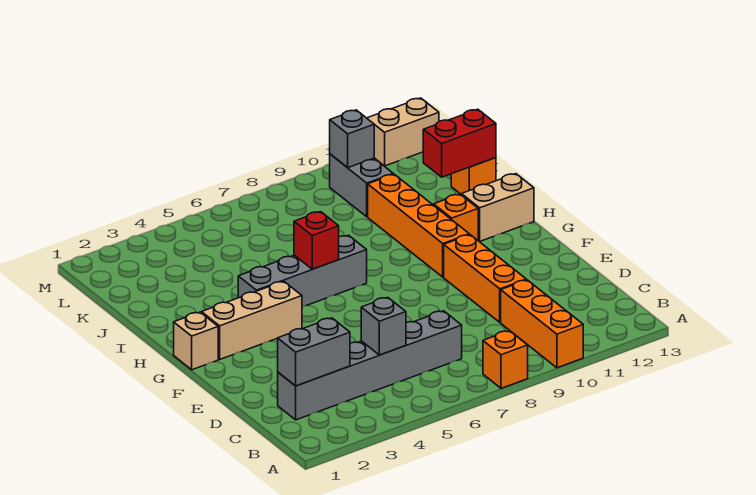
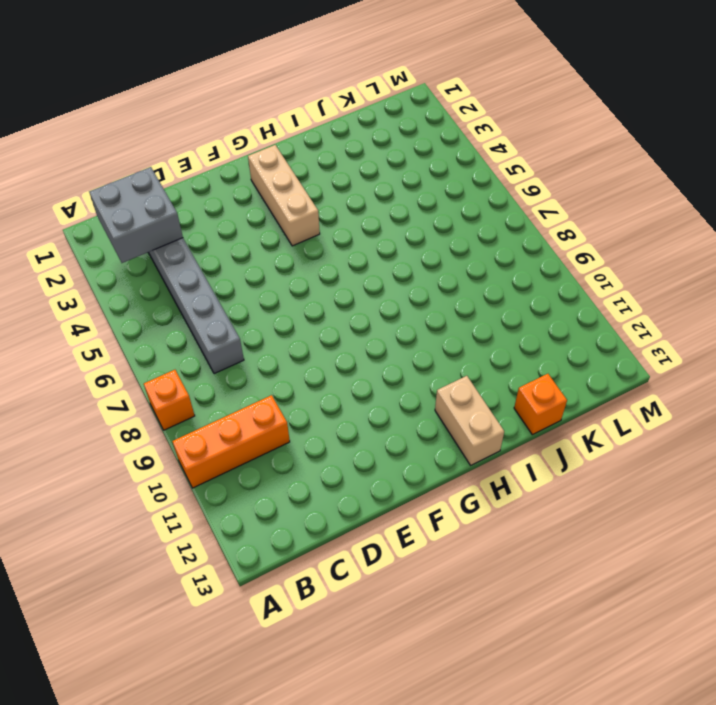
grey 2x2 brick [89,167,183,263] -> grey 1x2 brick [278,318,350,386]
none -> orange 1x3 brick [444,235,526,322]
none -> tan 1x1 brick [174,312,218,370]
none -> orange 1x4 brick [368,174,469,277]

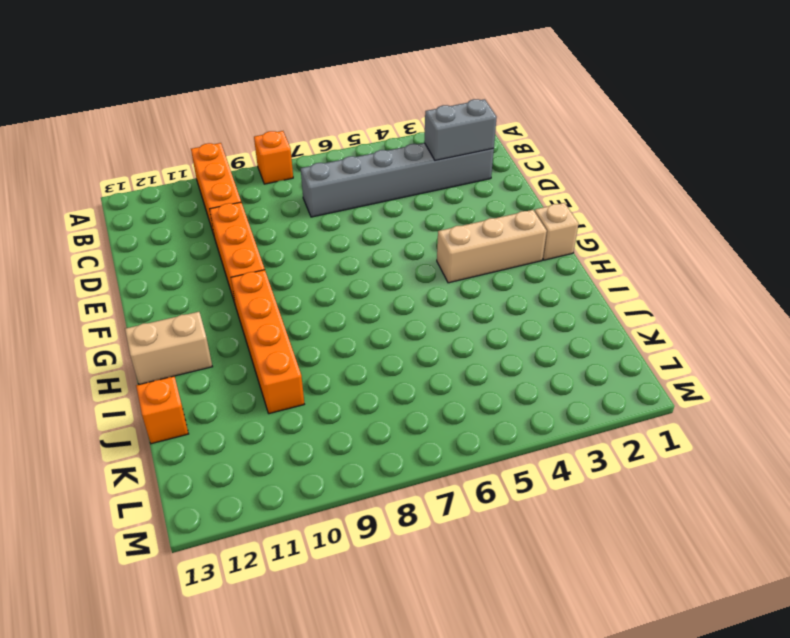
none -> grey 1x4 brick [238,235,367,306]
none -> orange 1x1 brick [434,194,478,240]
none -> grey 1x2 brick [330,154,393,217]

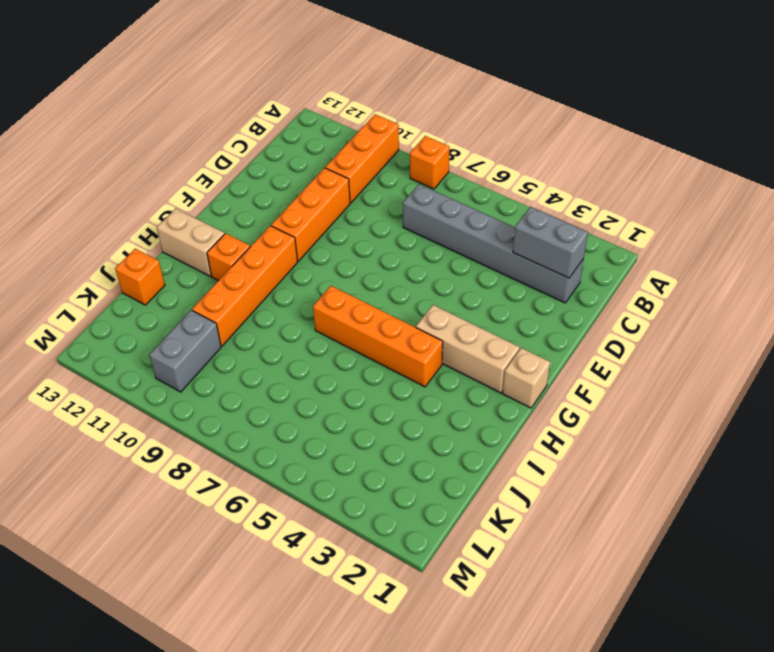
orange 1x4 brick [313,286,443,387] -> grey 1x4 brick [238,235,367,306]
none -> tan 1x2 brick [367,98,439,166]
none -> grey 1x1 brick [361,297,406,355]
none -> red 1x1 brick [294,212,339,269]

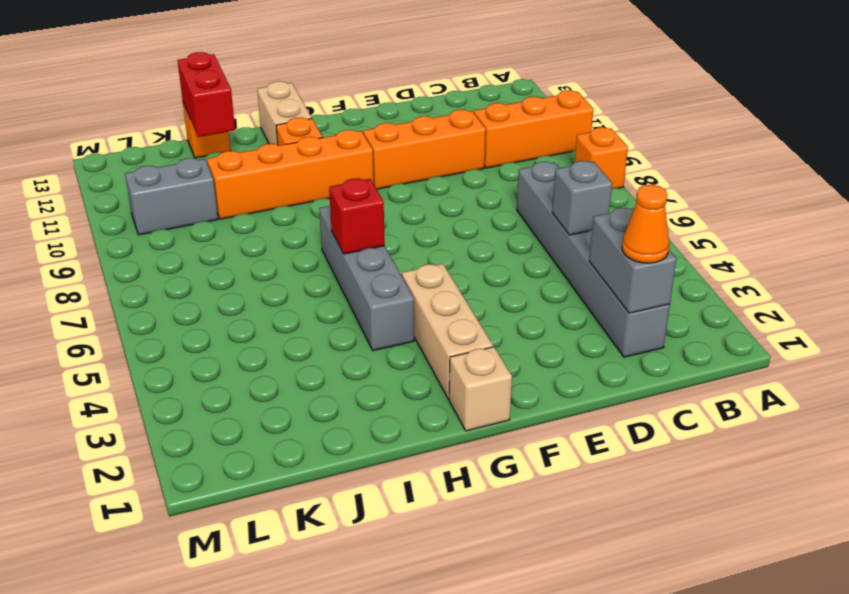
orange 1x1 cone [622,185,669,263] -> none
none -> tan 1x2 brick [367,98,439,166]
none -> grey 1x1 brick [330,110,374,168]

